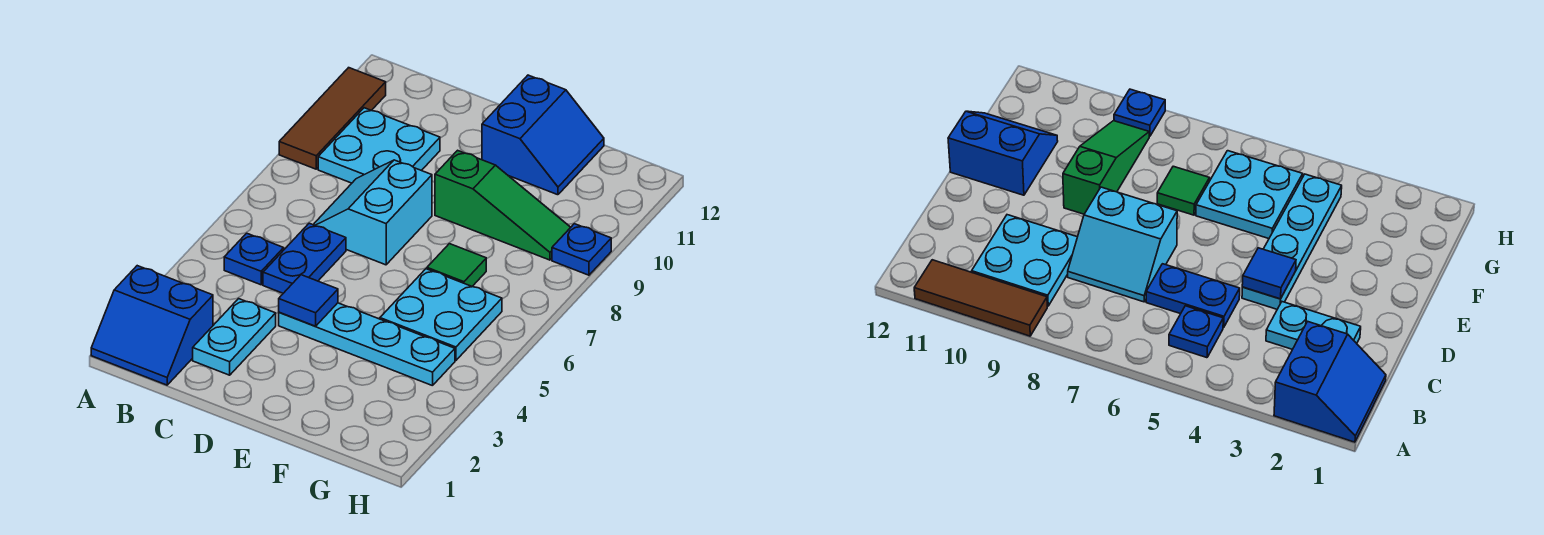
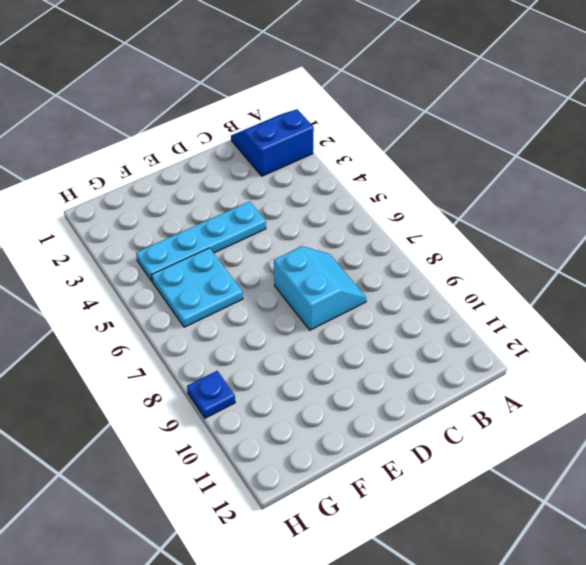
none -> brown 1x3 tile [279,68,386,169]
none -> blue 1x1 plate [224,233,284,285]
none -> cyan 2x2 plate [318,108,440,183]

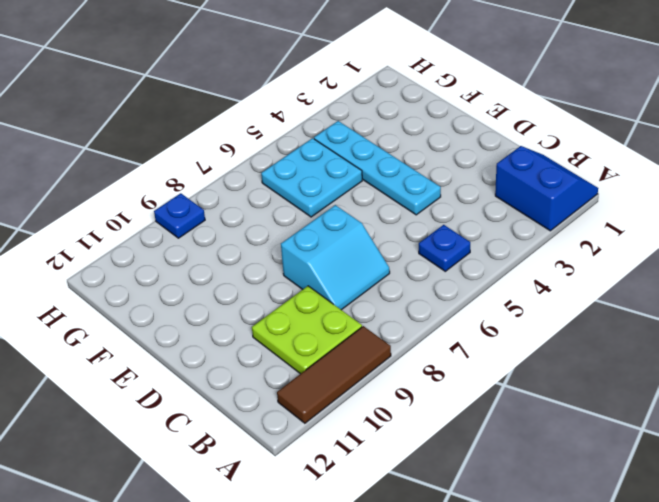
lime 2x2 plate [252,286,362,374] -> cyan 2x2 plate [318,108,440,183]
none -> cyan 1x2 plate [193,299,276,375]
none -> blue 1x2 plate [263,223,346,293]
none -> green 1x3 slope [435,150,571,260]

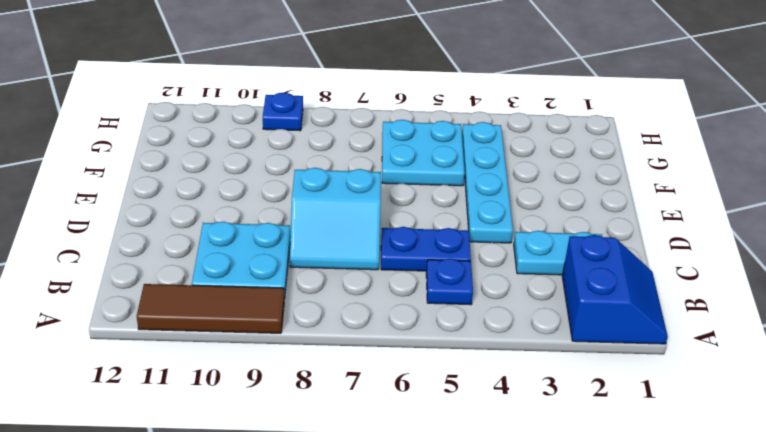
none -> green 1x3 slope [435,150,571,260]
none -> blue 2x2 slope [482,75,604,195]
none -> green 1x1 tile [427,244,486,286]

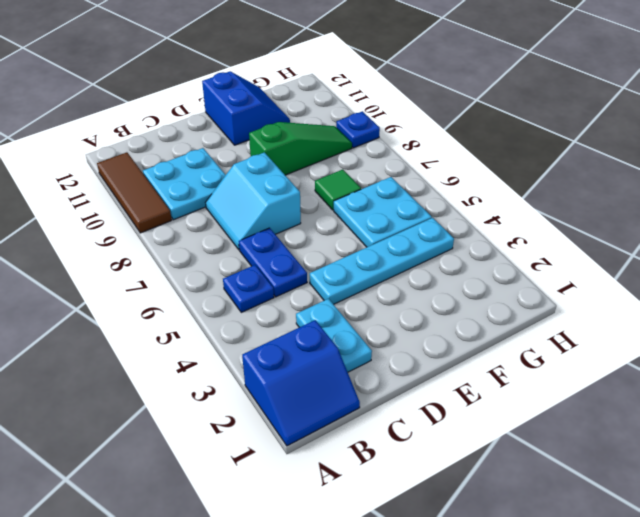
none -> blue 1x1 tile [279,275,338,326]

